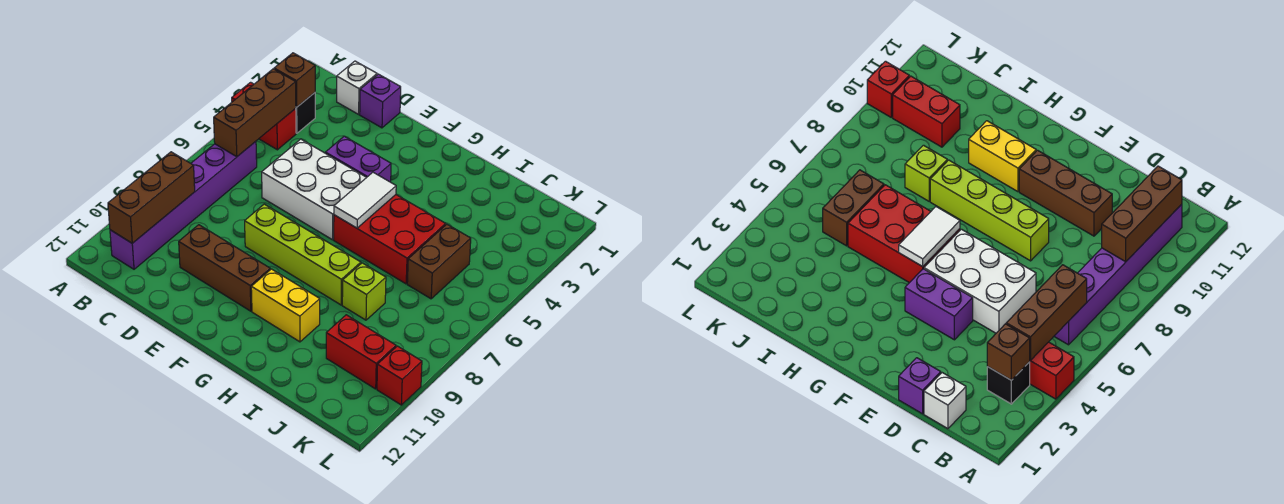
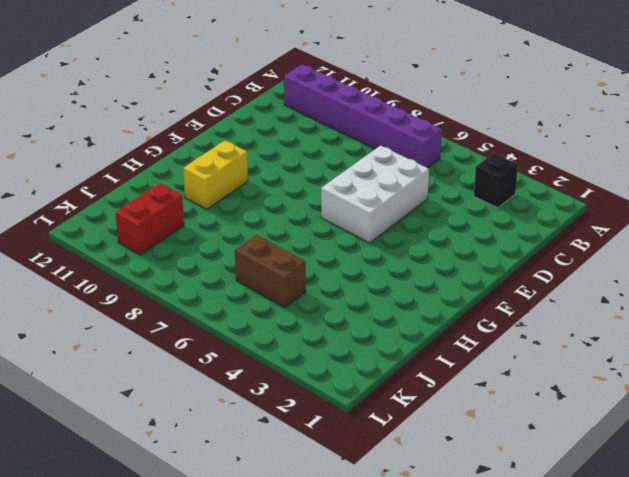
none -> red 1x2 brick [232,82,296,150]
none -> white 1x1 brick [337,61,377,114]
none -> purple 1x1 brick [360,74,401,128]

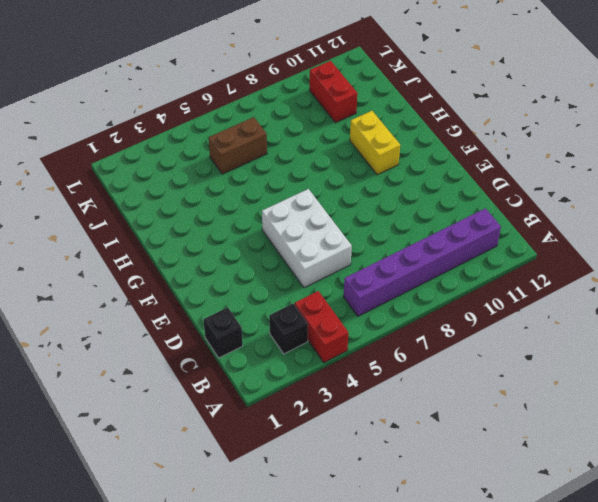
black 1x1 brick [203,307,243,358] -> white 1x1 brick [337,61,377,114]
none -> purple 1x1 brick [360,74,401,128]
none -> brown 1x3 brick [179,225,270,311]
none -> purple 1x2 brick [325,136,391,182]

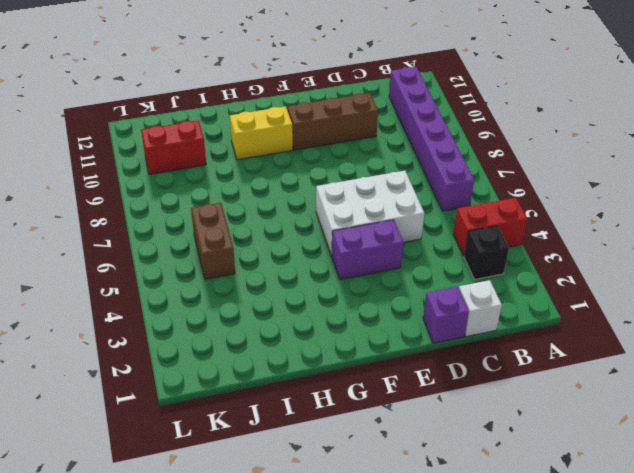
none -> lime 1x4 brick [245,204,361,305]
none -> red 2x3 brick [334,195,446,284]
none -> lime 1x1 brick [342,263,386,320]

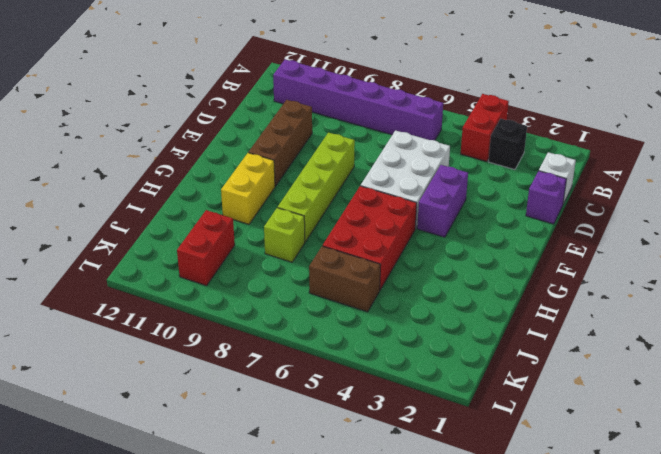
none -> red 1x1 brick [377,346,422,405]
none -> brown 1x1 brick [274,53,315,107]
none -> brown 1x3 brick [214,69,296,157]

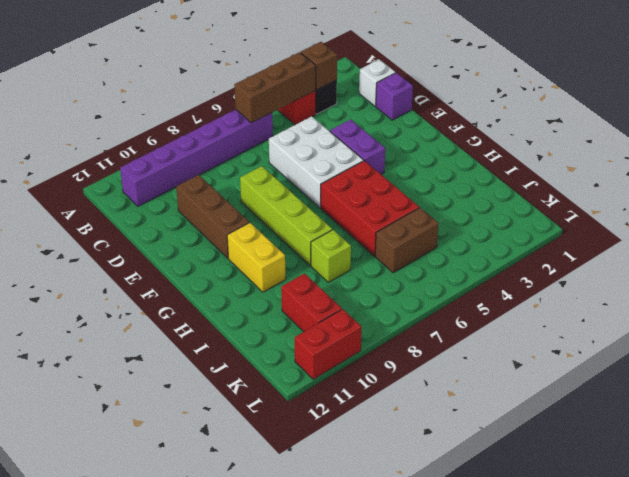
red 1x2 brick [295,309,361,379] -> red 1x1 brick [377,346,422,405]
none -> brown 1x3 brick [108,152,195,243]
none -> white 1x2 tile [334,172,396,228]

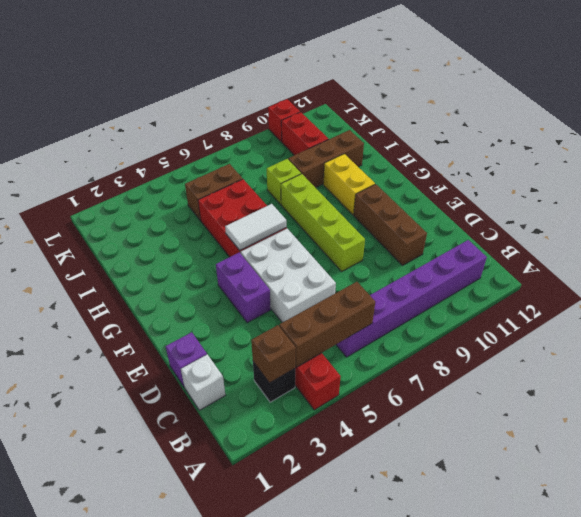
brown 1x3 brick [288,130,364,188] -> brown 1x3 brick moved to [108,152,195,243]

